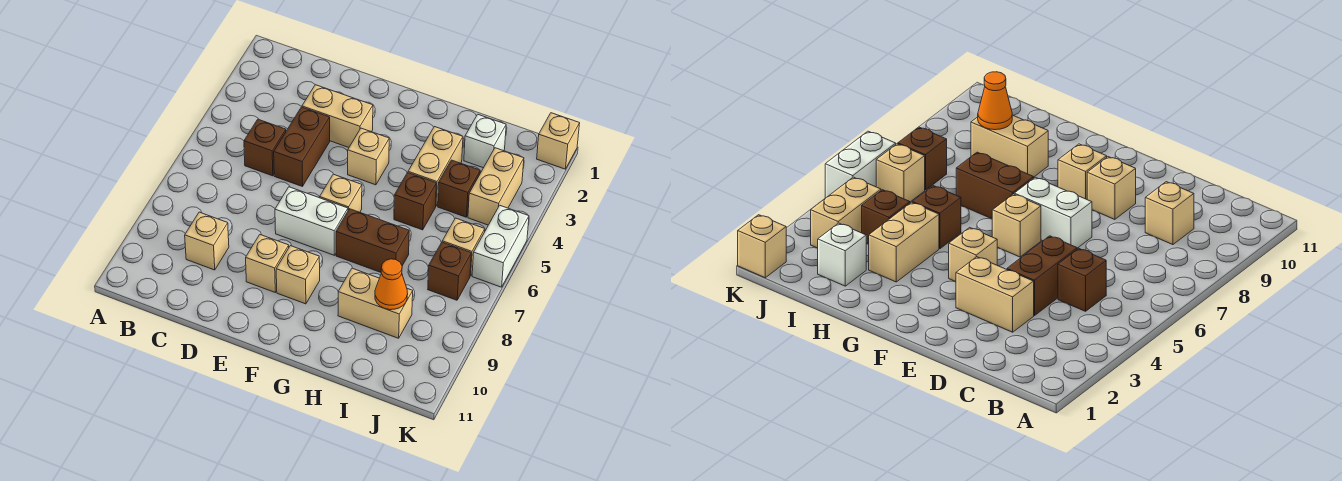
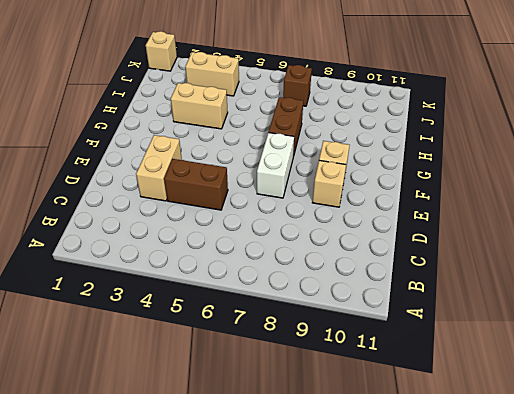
none -> brown 1x1 brick [244,119,286,176]
none -> tan 1x1 brick [185,212,229,270]
none -> tan 1x1 brick [348,128,389,185]

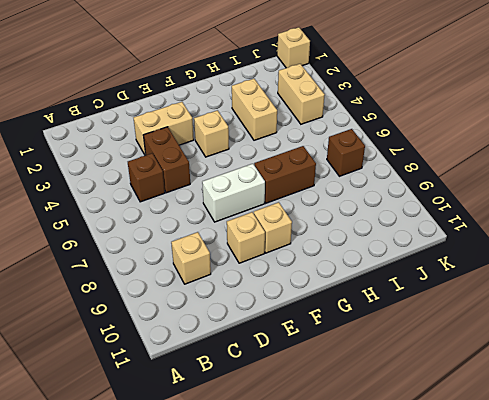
none -> tan 1x1 brick [320,174,362,212]
none -> brown 1x1 brick [394,173,436,230]
none -> tan 1x2 brick [338,268,413,338]

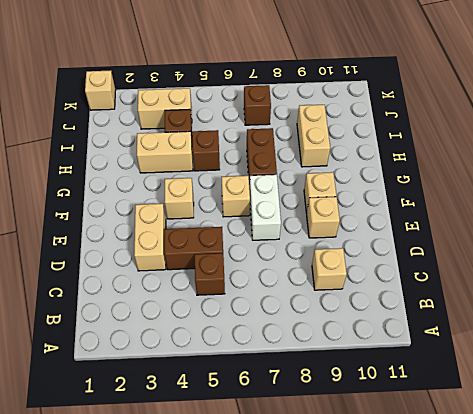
none -> white 1x1 brick [464,114,506,168]
none -> tan 1x1 brick [442,218,485,276]
none -> white 1x2 brick [472,205,529,287]

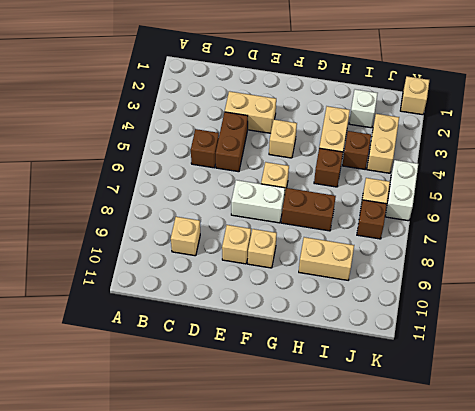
none -> orange 1x1 cone [375,259,408,310]

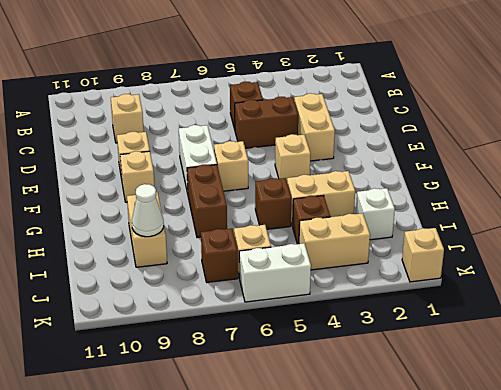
white 1x1 cone [132,184,164,237] -> orange 1x1 cone [375,259,408,310]

